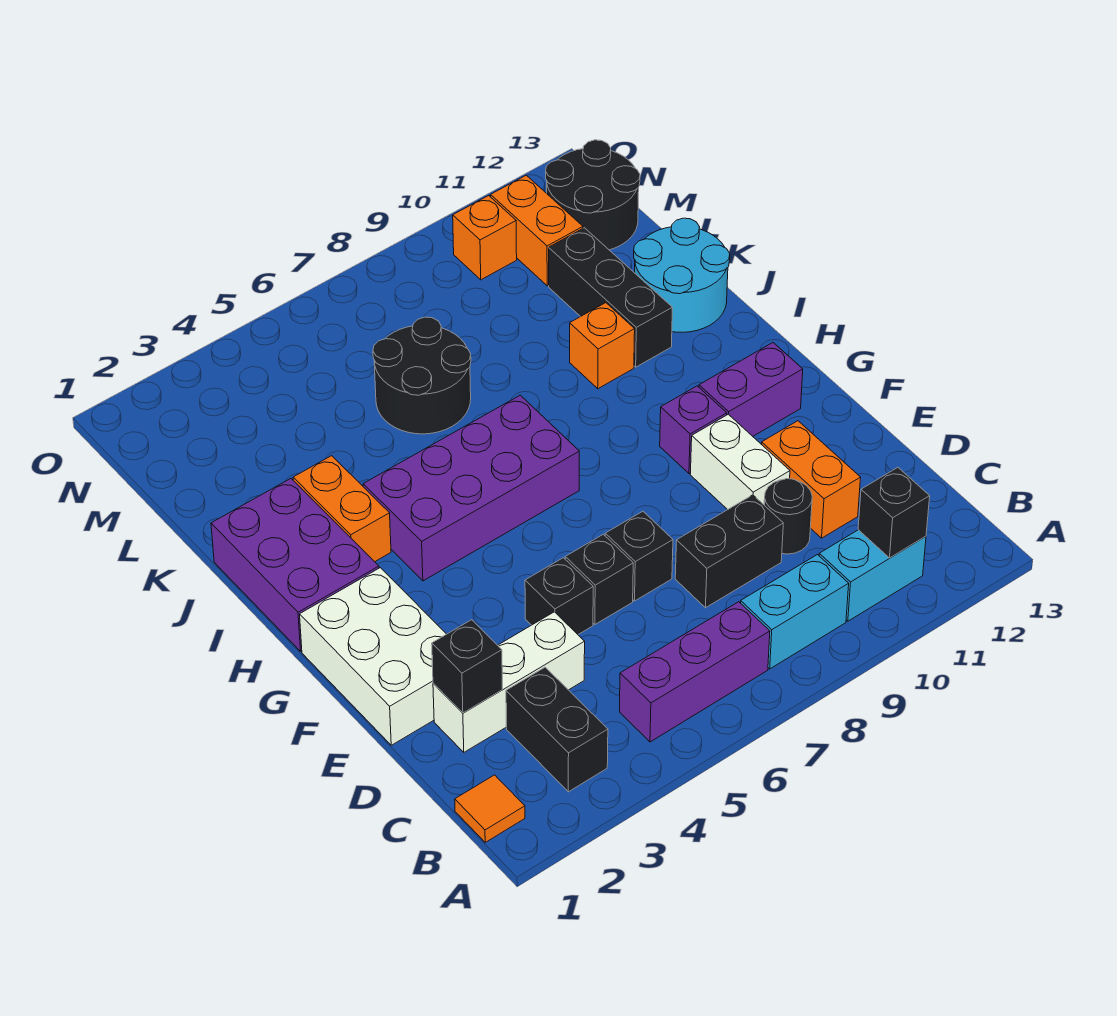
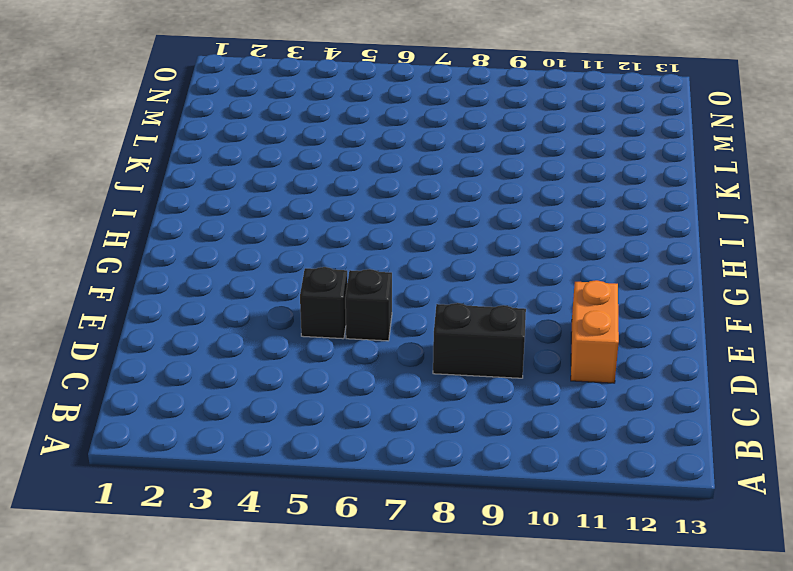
none -> orange 1x1 tile [455,775,525,842]
none -> black 1x2 brick [506,667,608,792]
none -> purple 1x3 brick [620,602,770,742]

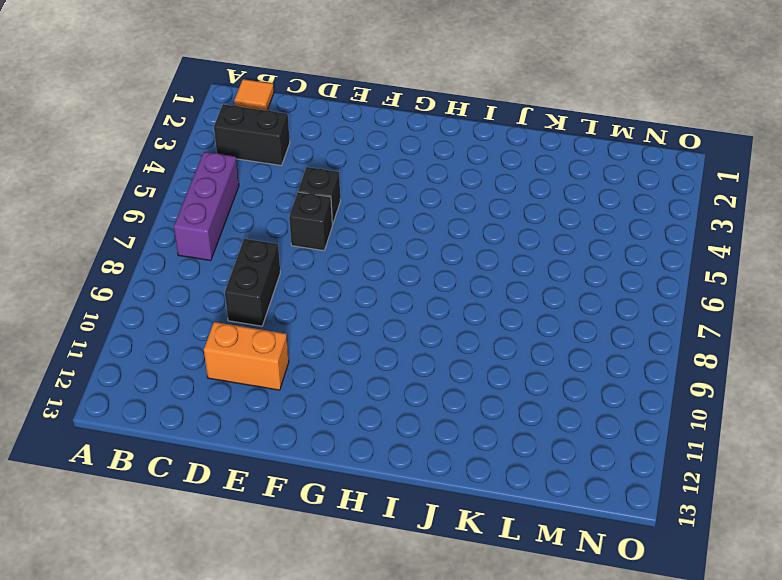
none -> cyan 1x2 brick [741,555,849,669]
none -> cyan 1x2 brick [819,530,926,621]
none -> white 1x3 brick [433,612,585,752]

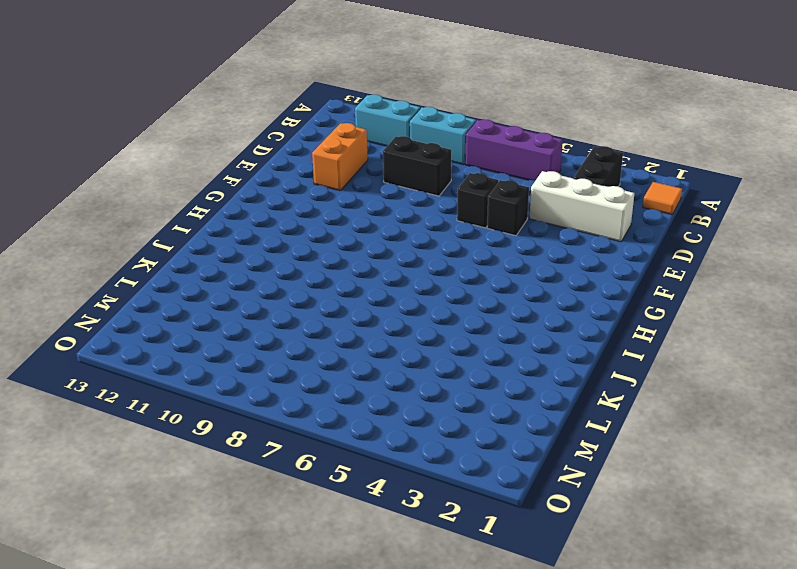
none -> black 1x1 round brick [764,479,812,554]
none -> white 2x3 brick [300,568,446,745]
none -> black 1x1 brick [605,511,673,601]

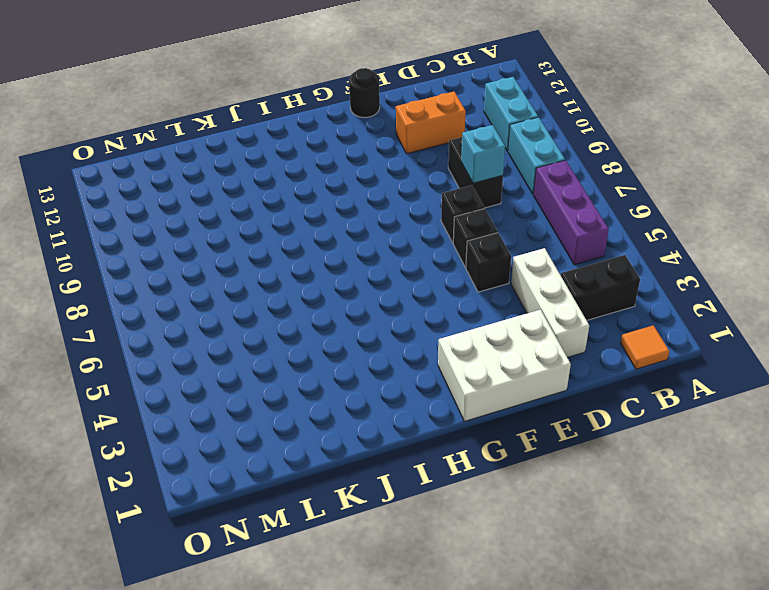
cyan 1x1 brick [461,125,505,183] -> none
black 1x1 round brick [349,68,380,117] -> black 1x1 round brick moved to [764,479,812,554]
none -> white 1x2 brick [690,414,790,510]
none -> purple 1x1 brick [660,386,727,473]
none -> purple 1x2 brick [699,343,803,436]

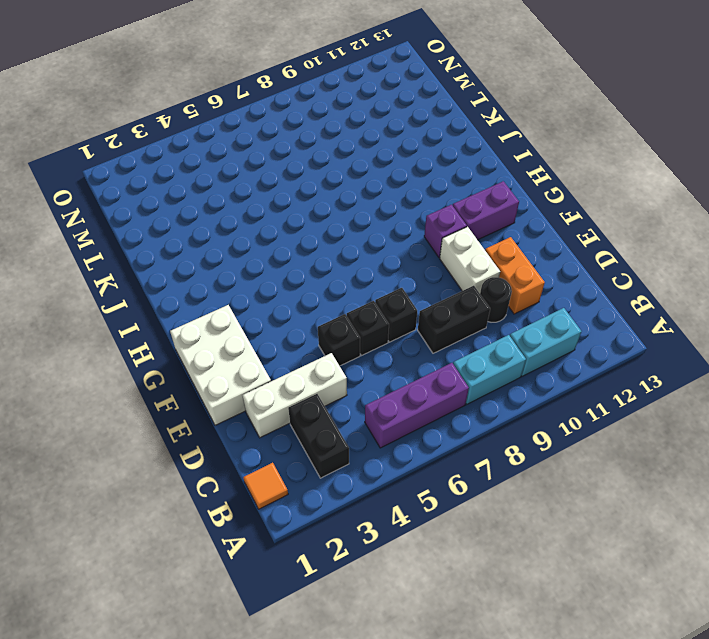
none -> purple 2x3 brick [211,479,379,651]
none -> purple 2x4 brick [363,395,579,581]
none -> orange 1x2 brick [293,456,391,562]

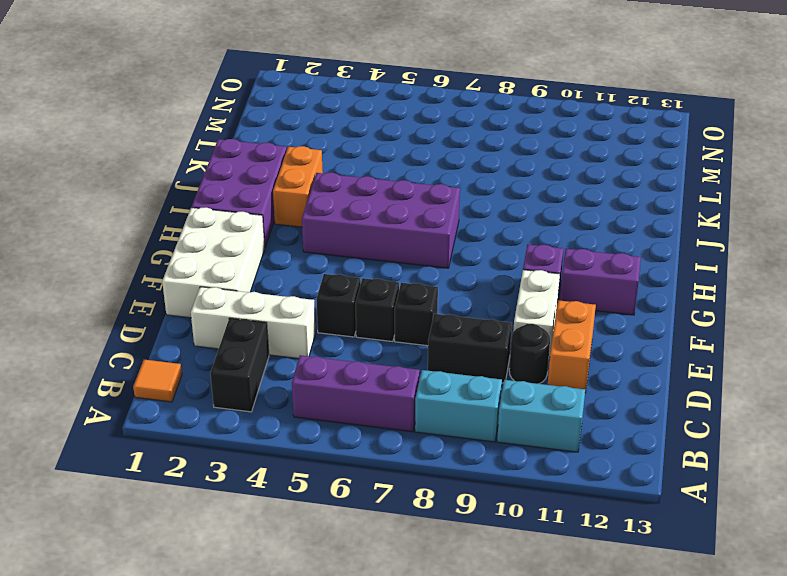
none -> orange 1x1 brick [569,303,635,389]
none -> black 1x3 brick [549,228,673,367]
none -> cyan 2x2 round brick [634,218,730,332]

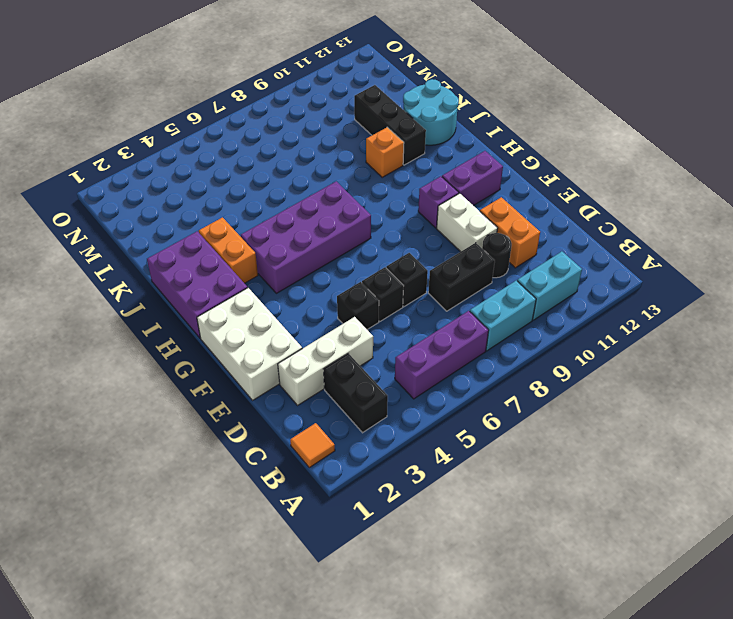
none -> black 2x2 round brick [373,317,471,434]
none -> orange 1x2 brick [491,175,583,286]
none -> black 2x2 round brick [546,140,640,250]

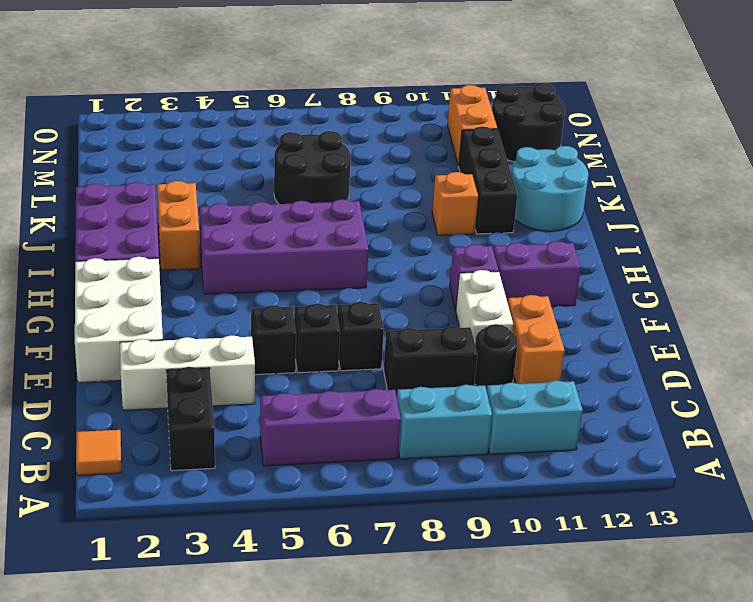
none -> orange 1x1 brick [453,196,517,280]
none -> black 1x1 brick [858,468,930,558]
none -> black 1x1 brick [432,620,502,713]

